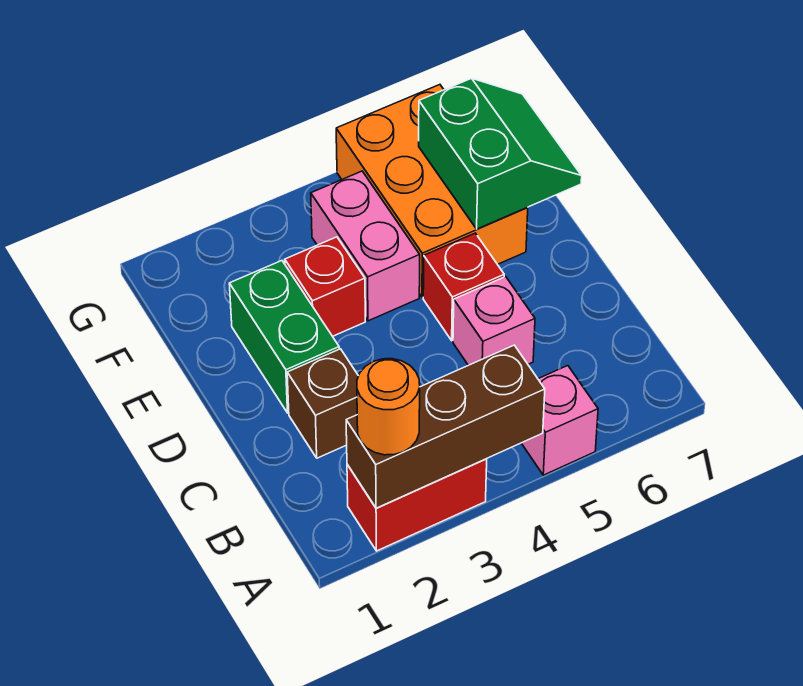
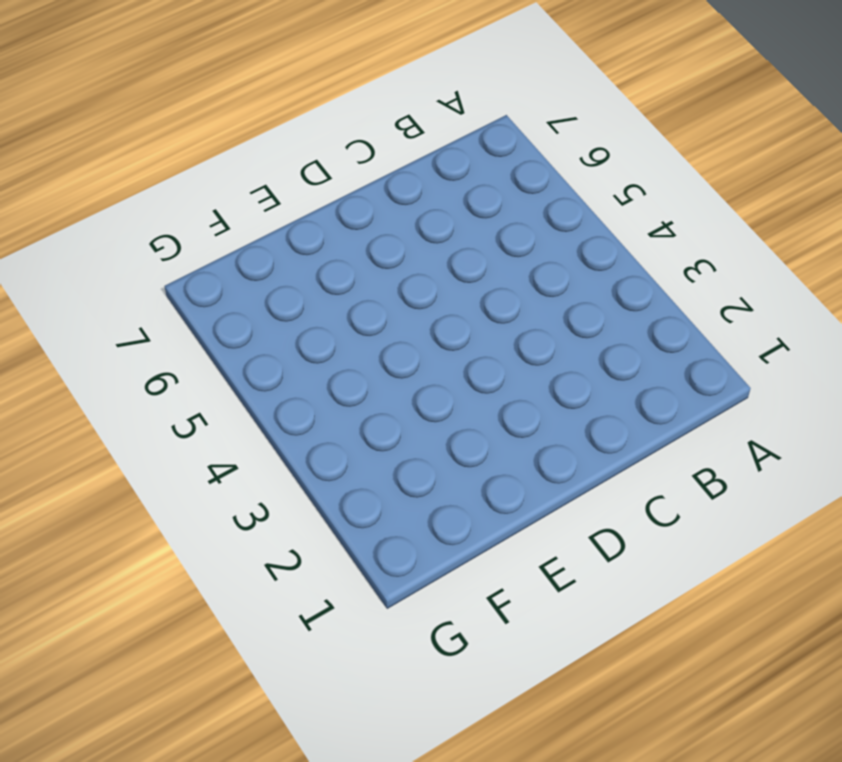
none -> red 1x2 brick [347,459,487,551]
none -> pink 1x1 brick [522,366,598,475]
none -> brown 1x1 brick [287,349,358,458]

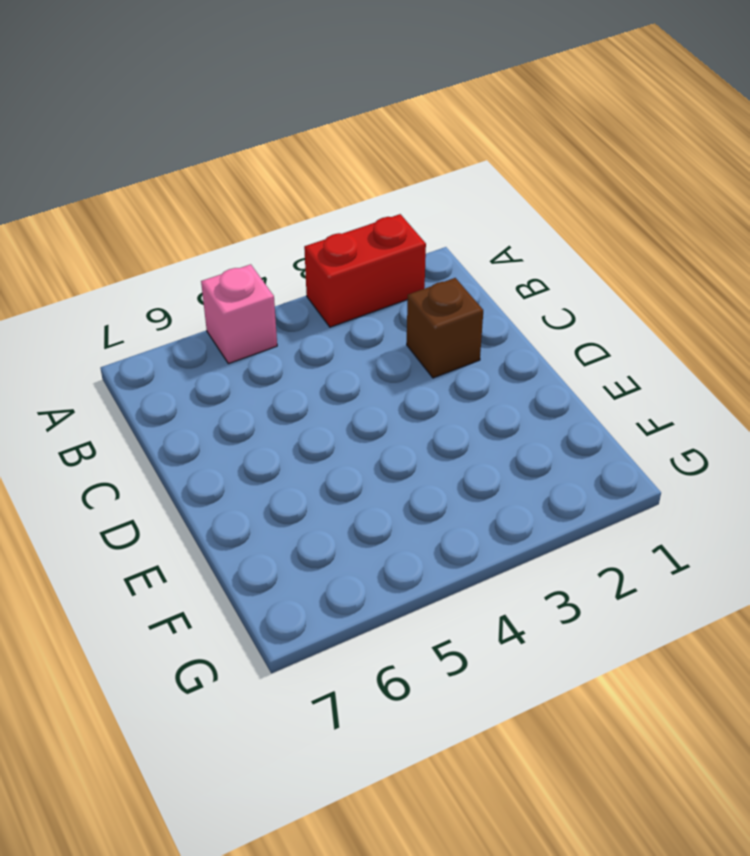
none -> pink 1x1 brick [453,277,535,365]
none -> green 1x2 brick [229,261,339,413]
none -> red 1x1 brick [423,233,504,341]

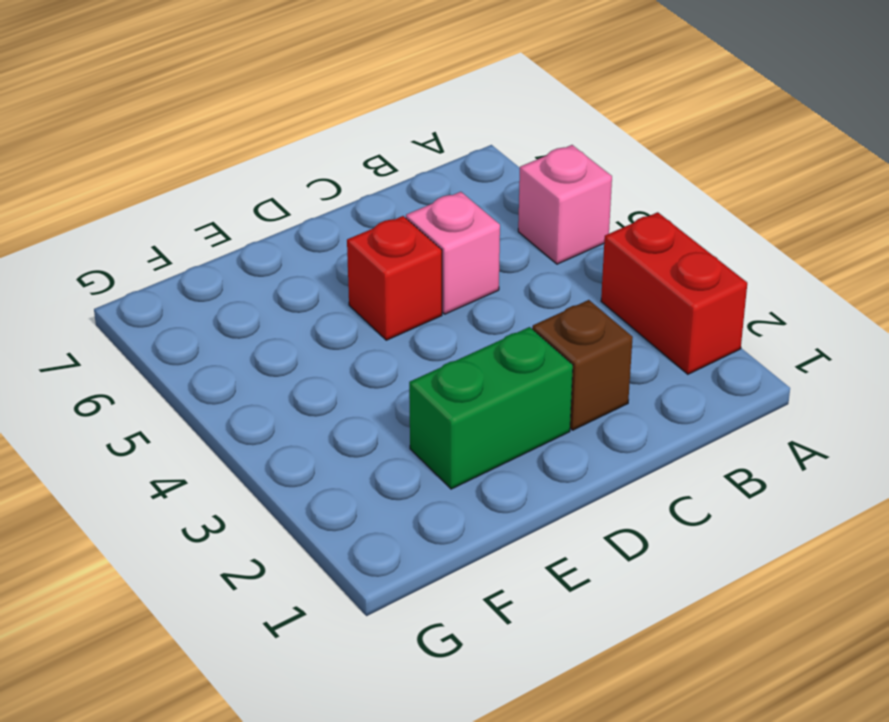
none -> red 1x1 brick [285,237,365,336]
none -> pink 1x2 brick [311,171,420,321]
none -> orange 2x3 brick [336,85,528,297]

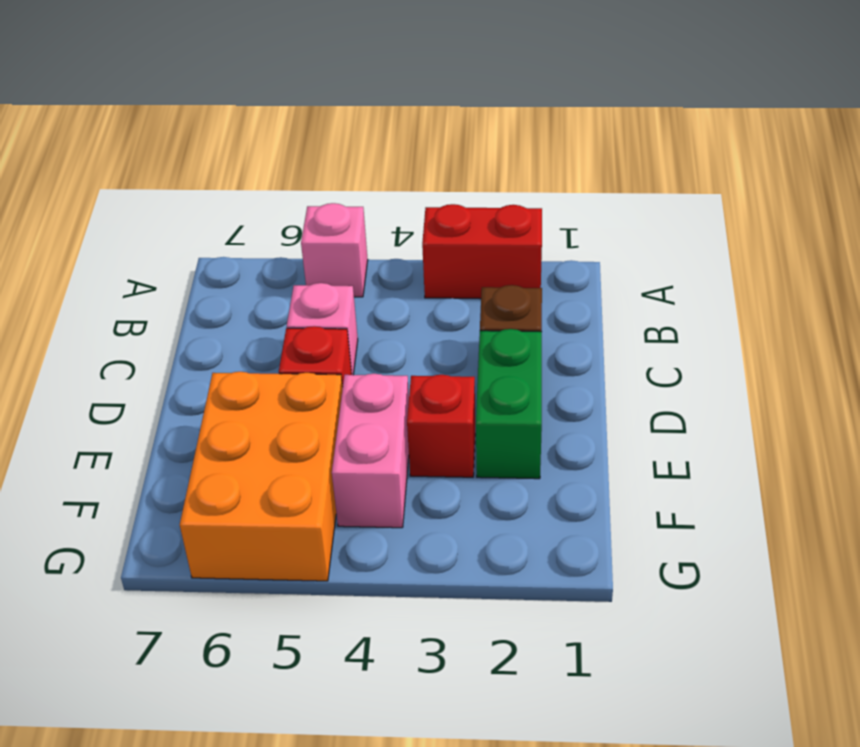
none -> brown 1x3 brick [346,345,545,508]
none -> green 2x2 slope [419,78,582,229]
none -> orange 1x1 round brick [357,359,420,455]

